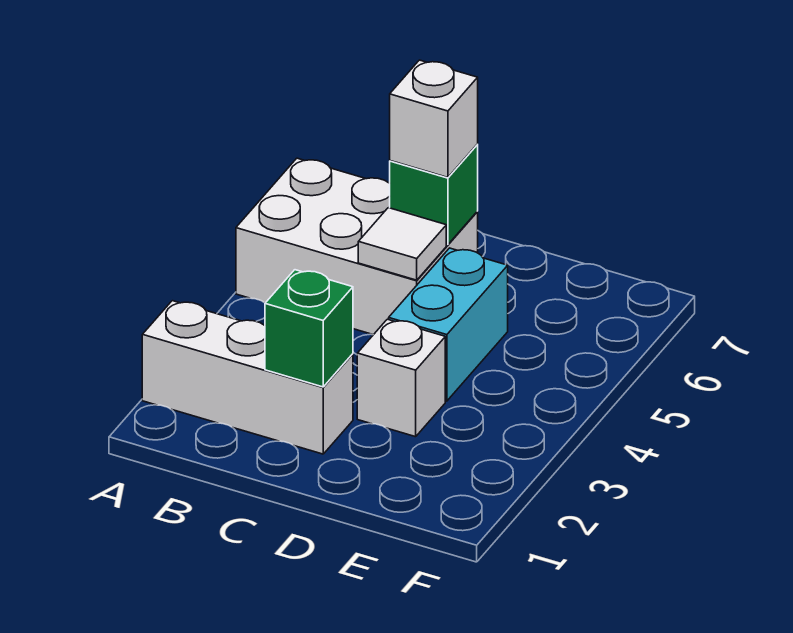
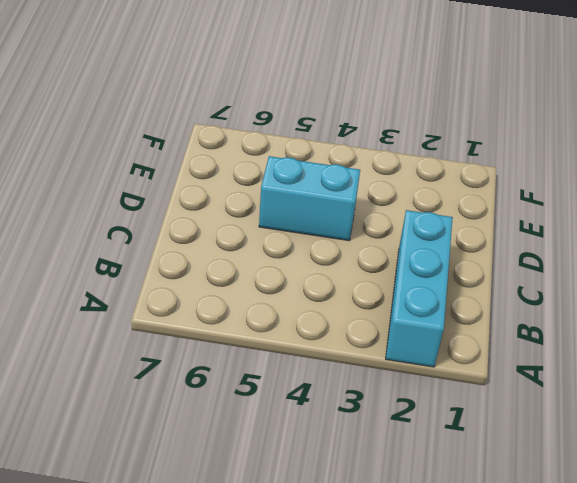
cyan 1x3 brick [386,210,453,367] -> white 1x3 brick [142,301,353,454]
none -> white 2x3 brick [236,158,478,335]
none -> white 1x1 brick [357,319,445,437]

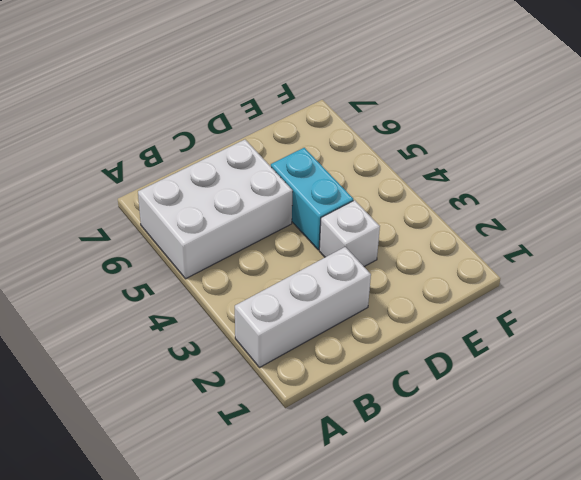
none -> green 1x1 brick [265,270,353,387]
none -> white 1x1 tile [358,208,446,280]

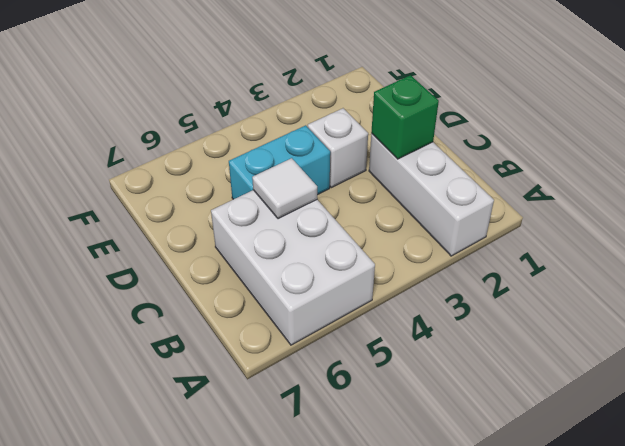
none -> green 1x1 brick [390,145,478,245]
none -> white 1x1 brick [390,60,478,177]

